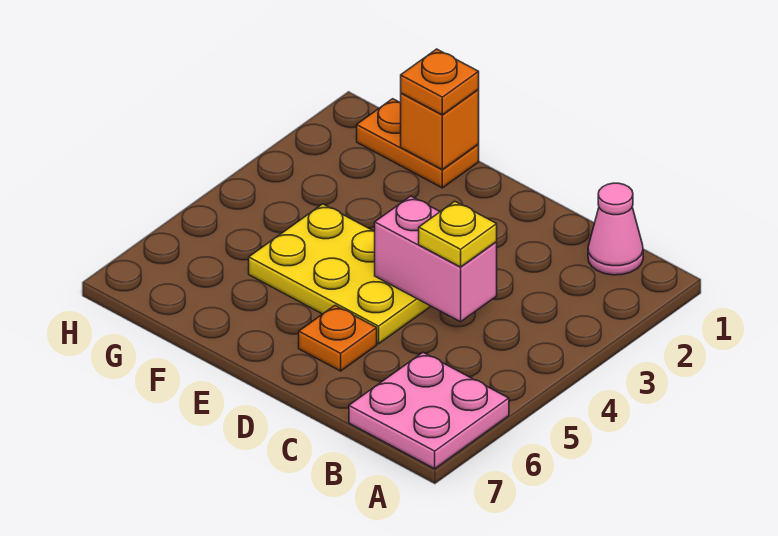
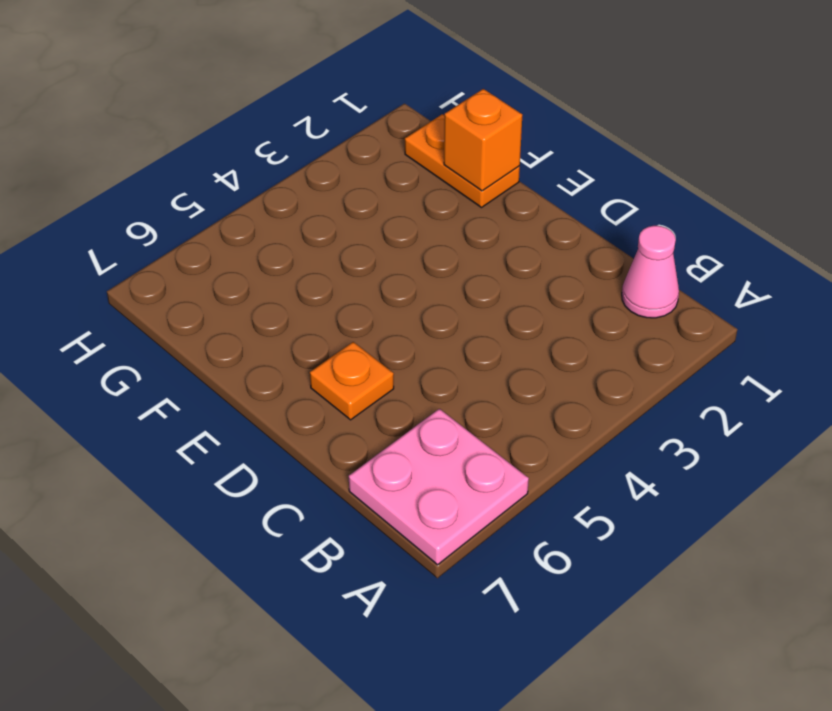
none -> yellow 2x3 plate [249,204,431,344]
none -> pink 1x2 brick [374,196,497,322]

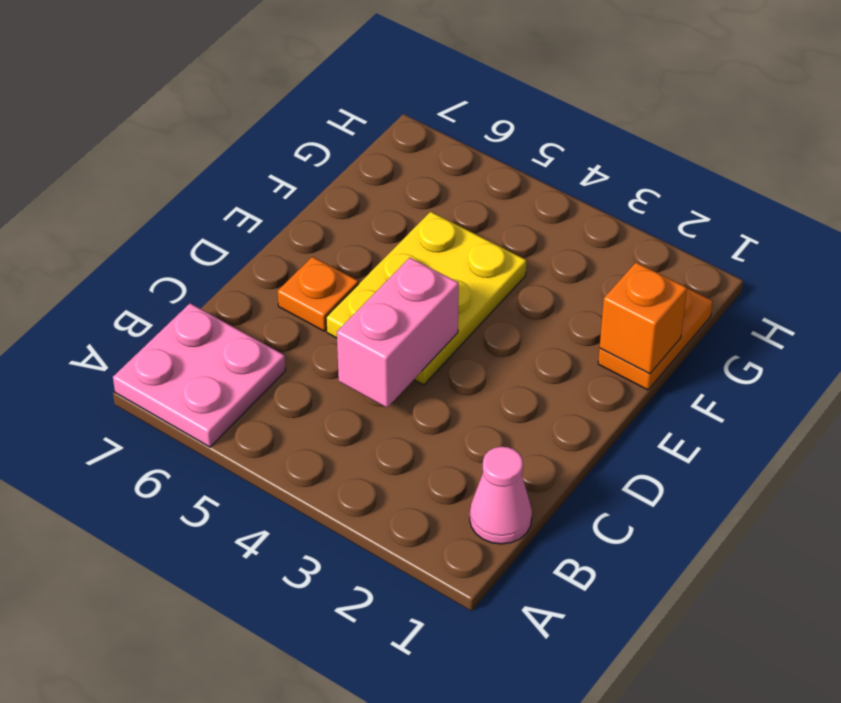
none -> yellow 1x1 plate [419,201,497,267]
none -> orange 1x1 plate [401,49,479,115]

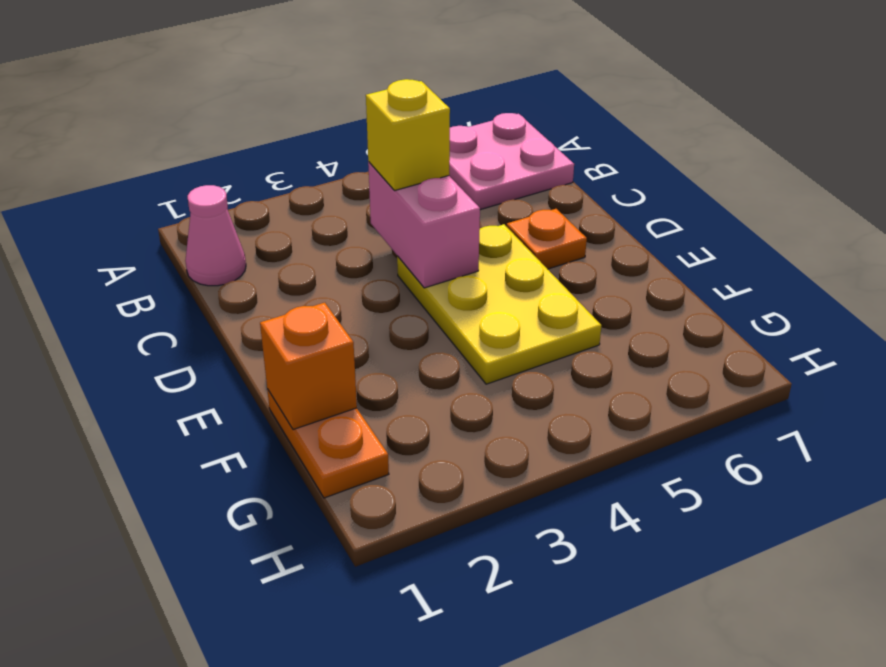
yellow 1x1 brick [366,79,450,191] -> yellow 1x1 plate [419,201,497,267]
none -> orange 1x1 plate [401,49,479,115]

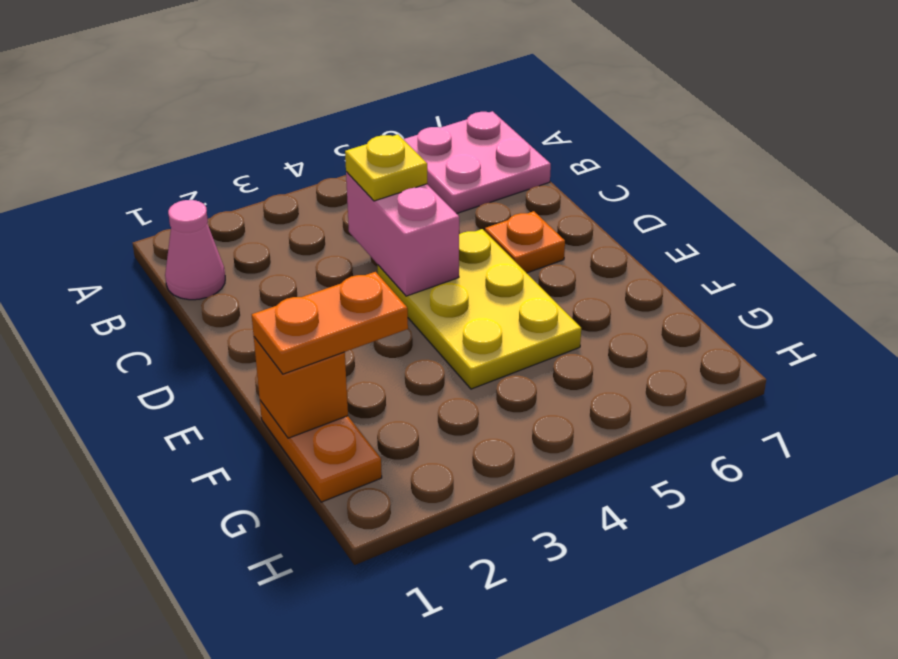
orange 1x2 plate [252,272,408,374] -> orange 1x1 plate [401,49,479,115]

